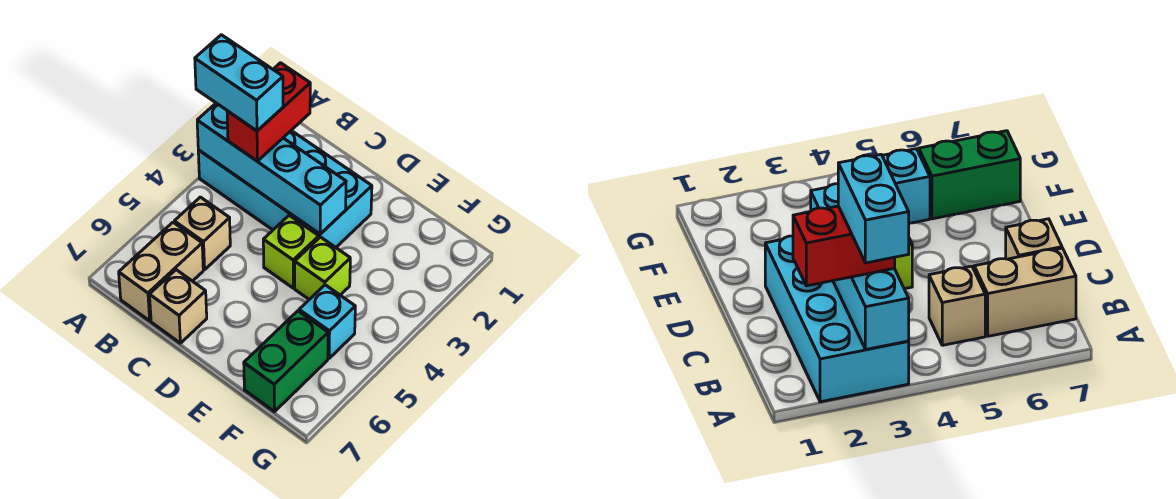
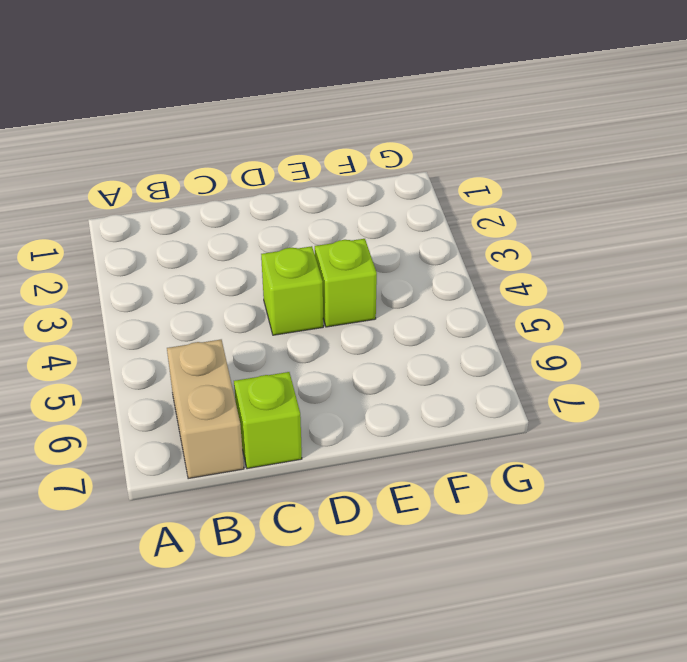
lime 1x1 brick [234,372,302,469] -> tan 1x1 brick [150,270,207,343]
none -> cyan 2x4 brick [198,131,372,247]
none -> tan 1x1 brick [174,197,230,270]

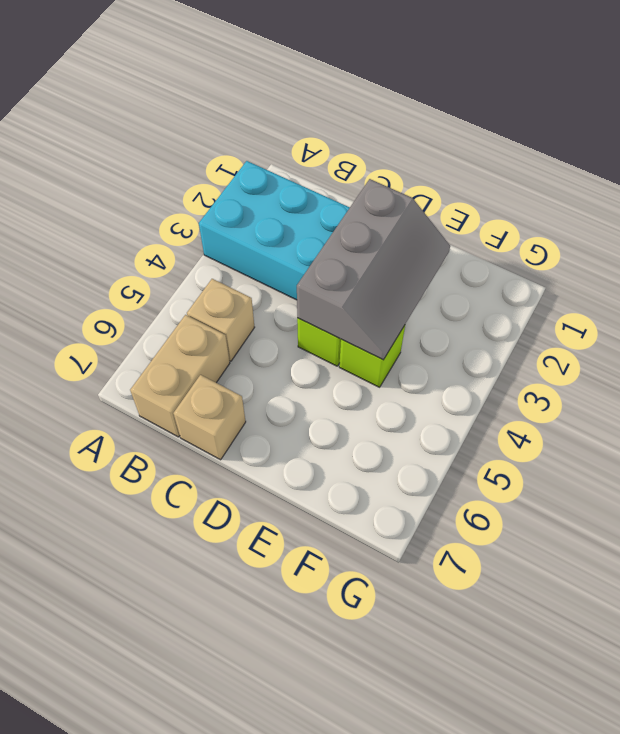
grey 2x3 slope [297,179,450,360] -> cyan 1x4 brick [197,103,346,234]
none -> cyan 1x1 brick [299,285,355,358]
none -> green 1x2 brick [244,311,328,412]

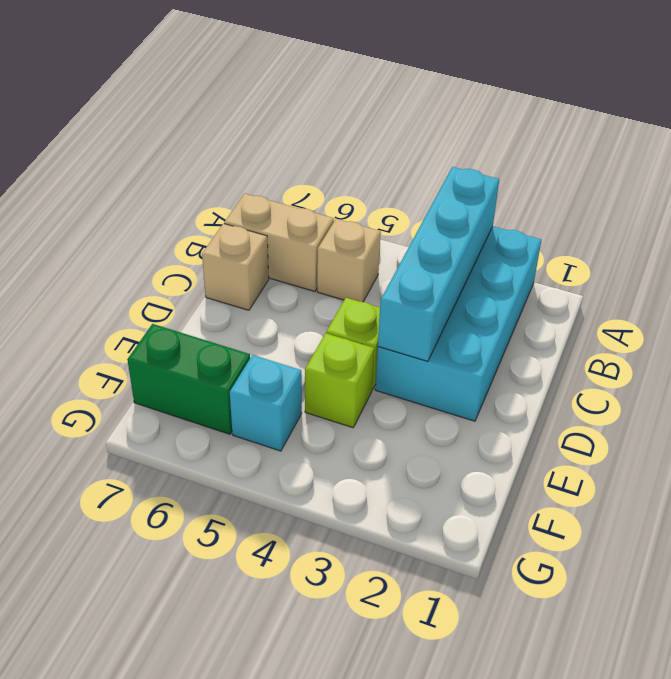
none -> red 1x2 brick [227,63,310,161]
none -> cyan 1x2 brick [195,35,283,131]

